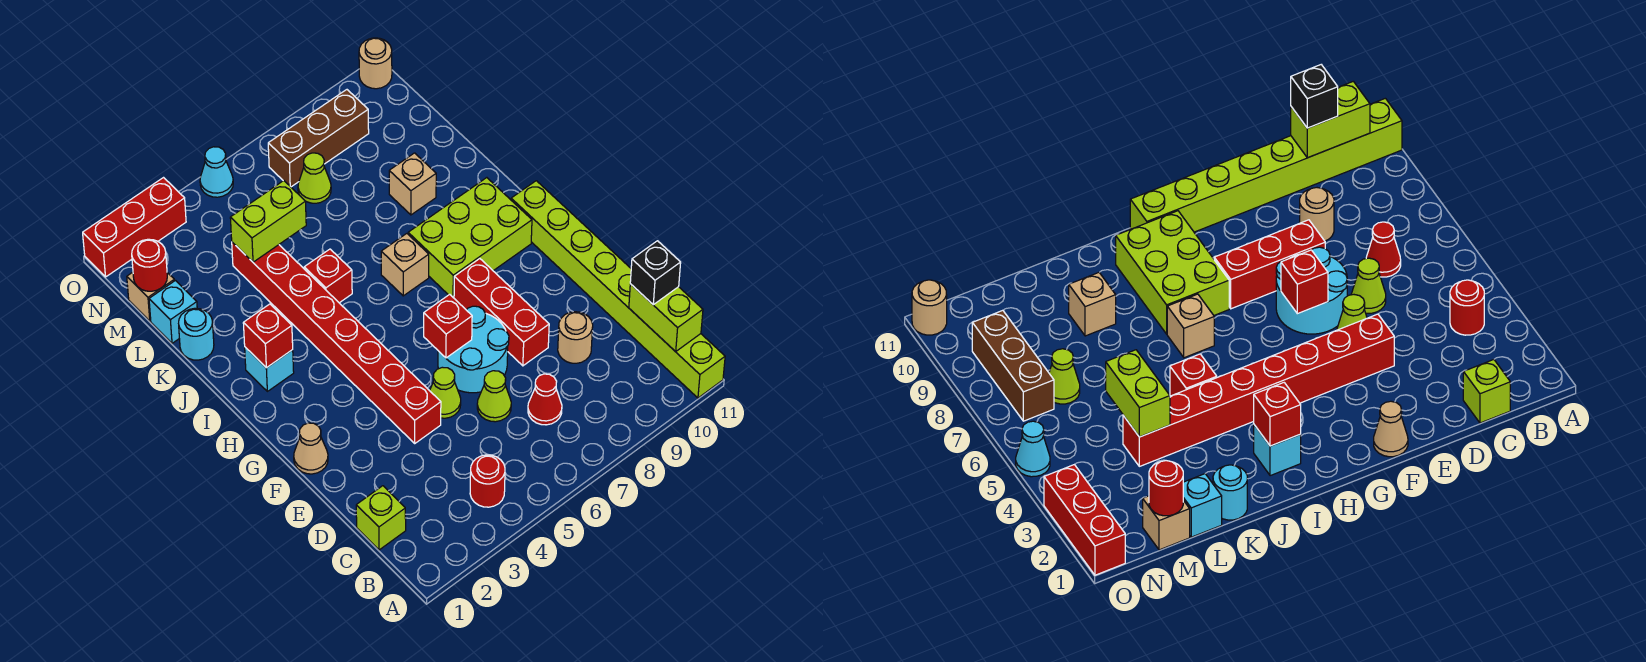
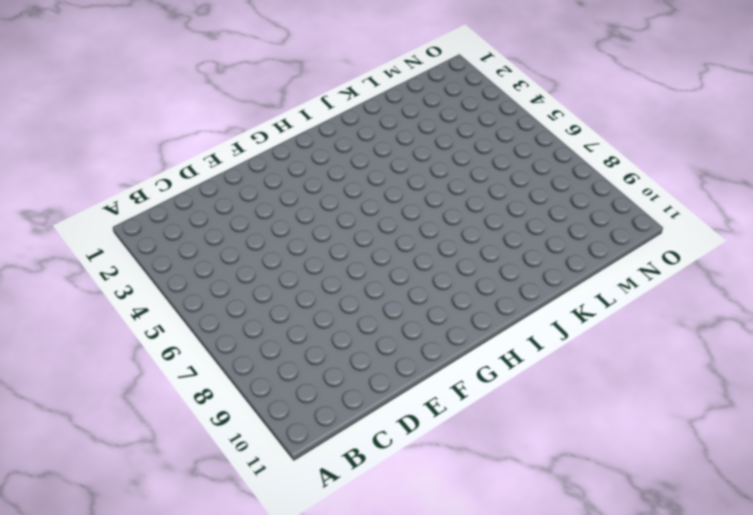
none -> lime 1x8 brick [511,181,725,398]
none -> red 1x1 round brick [470,455,505,507]
none -> lime 1x1 brick [356,486,406,550]
none -> red 1x1 cone [528,374,562,425]

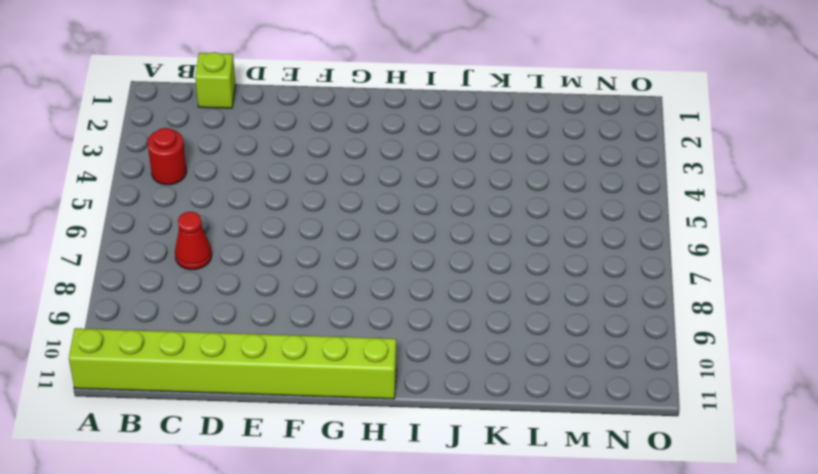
none -> lime 1x1 cone [477,371,511,422]
none -> tan 1x1 round brick [558,312,593,363]
none -> red 1x8 brick [232,242,441,443]
none -> lime 1x1 cone [430,367,461,418]

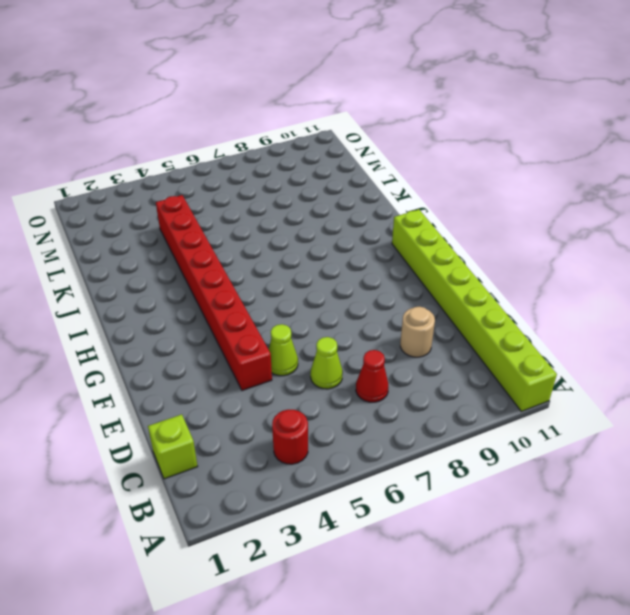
none -> cyan 2x2 round brick [438,306,509,393]
none -> red 1x3 brick [454,259,549,366]
none -> tan 1x1 cone [294,423,328,474]
none -> lime 2x3 brick [408,178,532,298]

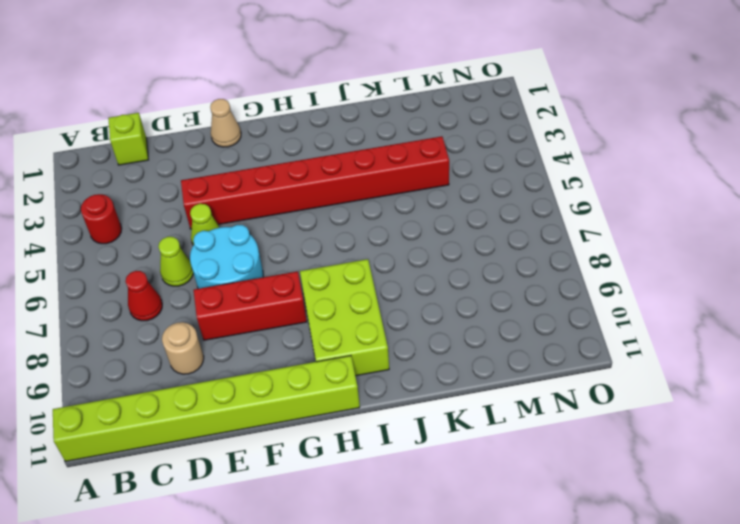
none -> cyan 1x1 brick [245,347,294,391]
none -> tan 1x1 brick [381,234,429,296]
none -> red 1x1 brick [304,249,352,303]
none -> cyan 1x1 round brick [179,308,214,360]

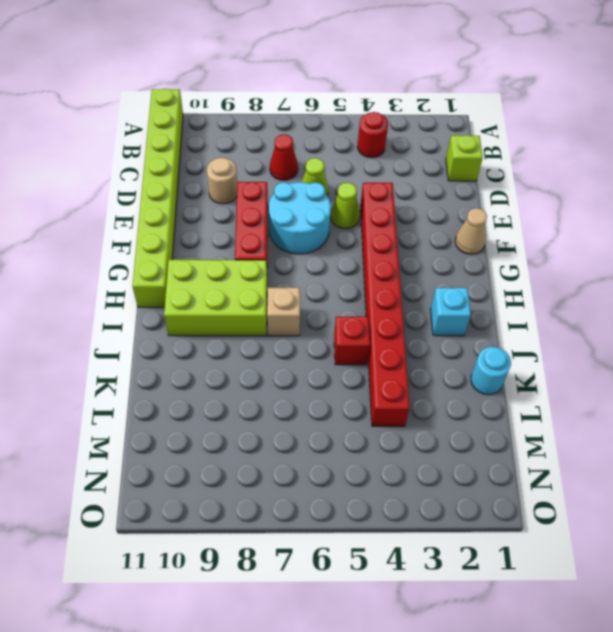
none -> tan 1x1 brick [389,153,436,215]
none -> cyan 1x1 brick [149,281,197,343]
none -> tan 1x1 brick [127,272,174,321]
none -> lime 1x1 cone [298,153,331,203]

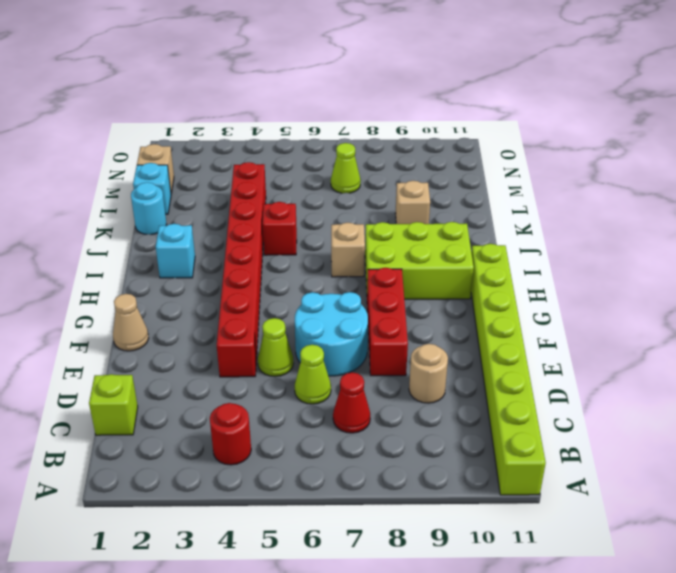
none -> brown 1x3 brick [268,90,369,187]
none -> red 1x3 brick [83,178,186,277]
none -> cyan 1x1 cone [200,147,233,197]
none -> tan 1x1 round brick [359,38,392,89]

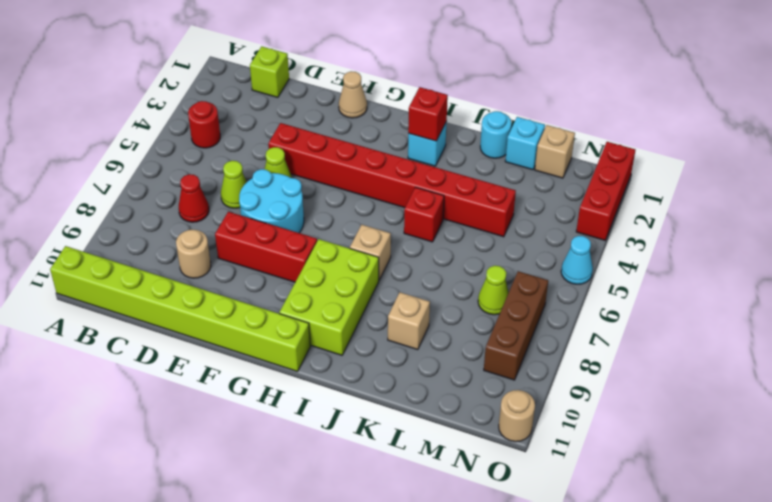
none -> lime 1x2 brick [629,284,703,352]
none -> red 1x1 brick [424,294,472,358]
none -> lime 1x2 brick [230,181,306,262]
none -> red 1x1 round brick [132,239,167,291]

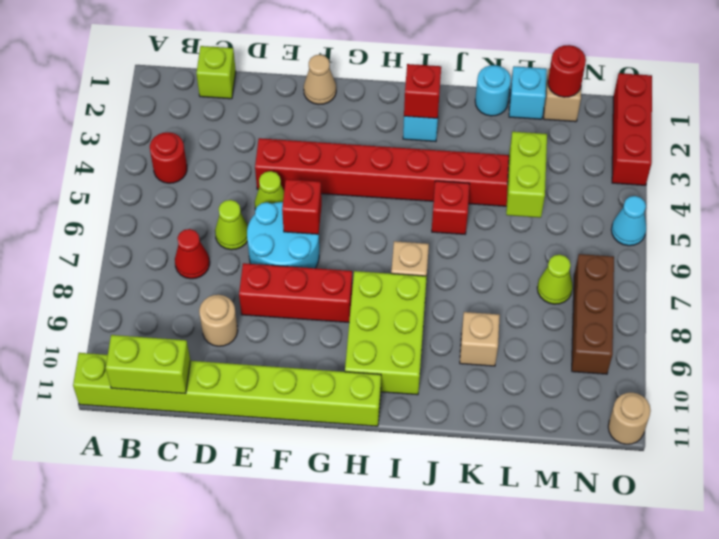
none -> black 1x1 brick [630,241,681,305]

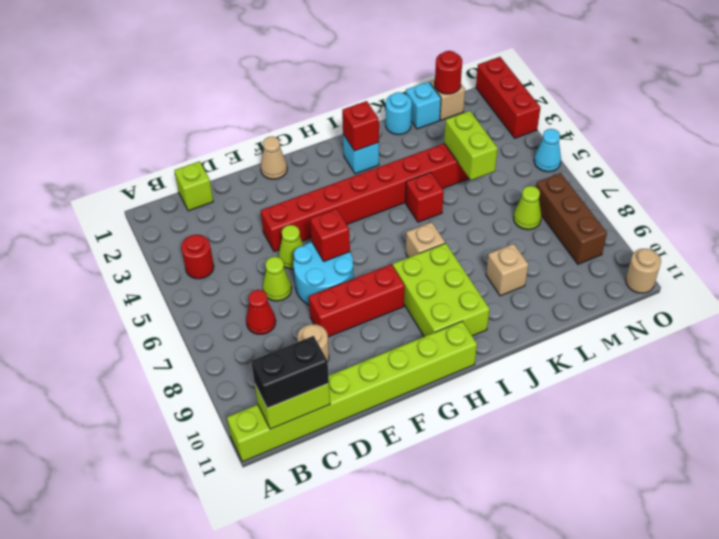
black 1x2 brick [251,336,329,408] -> black 1x1 brick [630,241,681,305]

